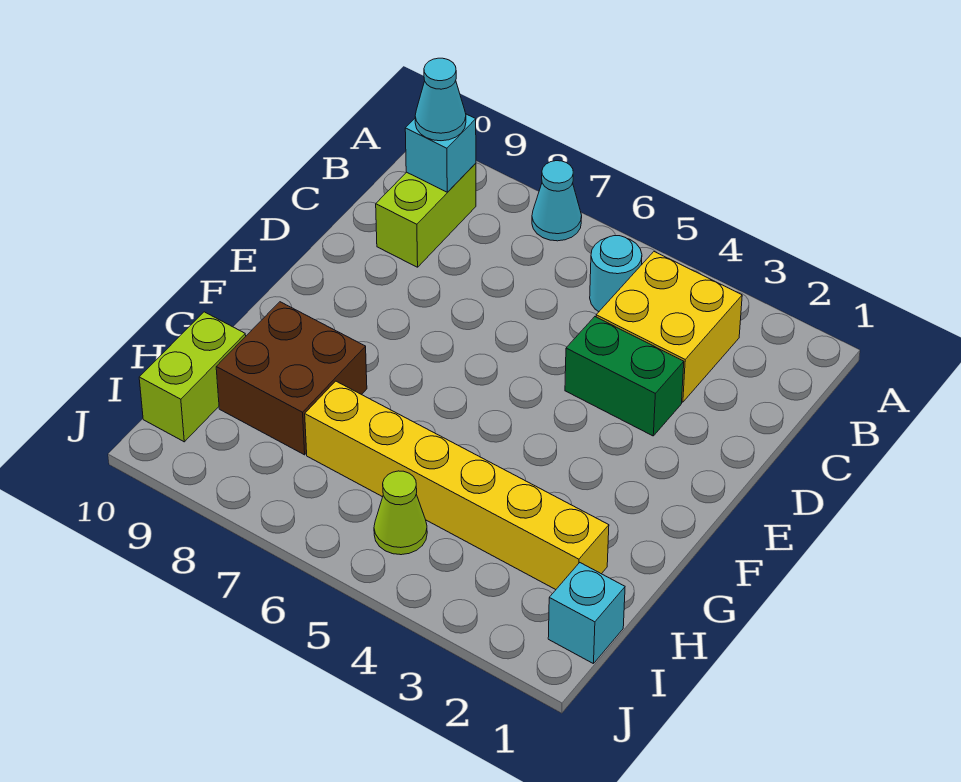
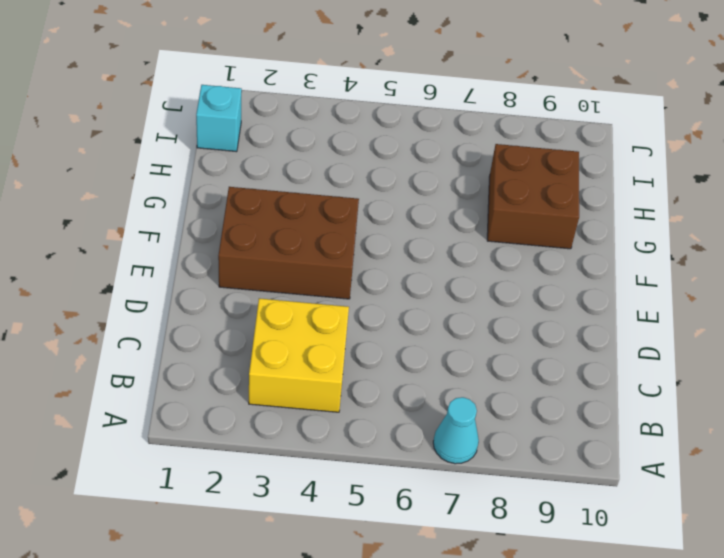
brown 2x3 brick [218,187,359,299] -> none
none -> cyan 1x1 round brick [590,236,642,312]
none -> lime 1x2 brick [376,163,476,267]
none -> green 1x2 brick [565,317,684,436]

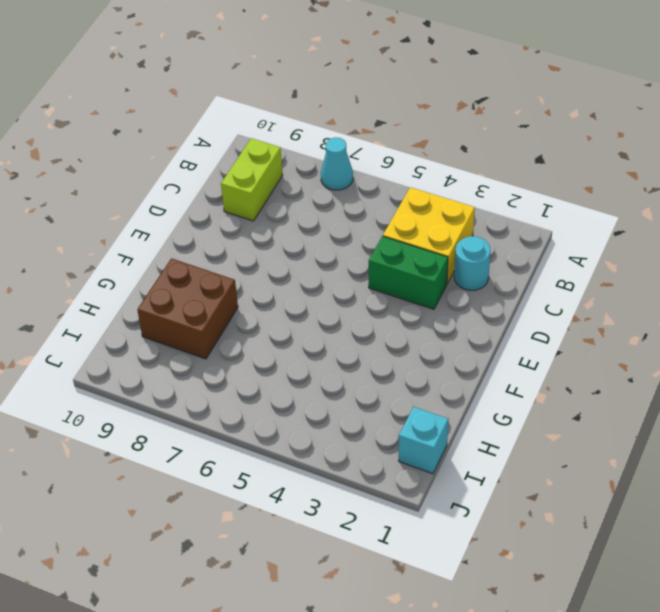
cyan 1x1 round brick [454,236,491,290] -> cyan 1x1 round brick moved to [590,236,642,312]
none -> yellow 1x6 brick [305,381,609,590]
none -> lime 1x2 brick [139,312,246,442]
none -> lime 1x1 cone [374,471,427,555]

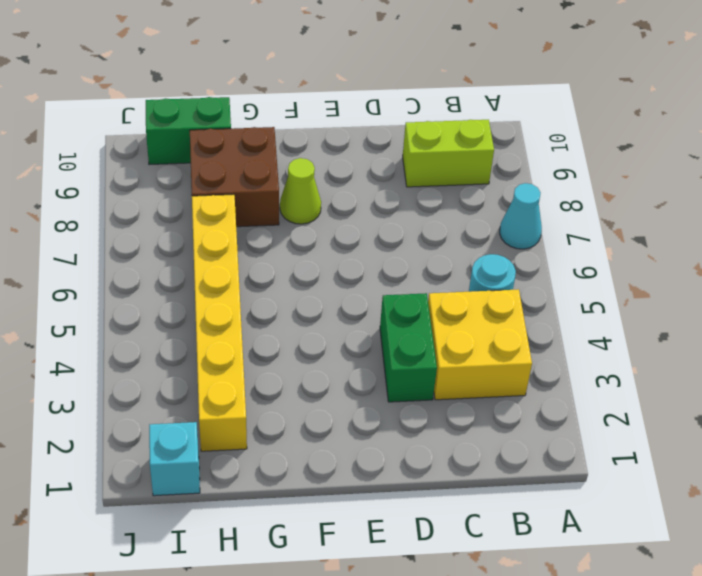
lime 1x1 cone [280,158,321,224] -> lime 1x1 cone moved to [374,471,427,555]
green 1x2 brick [146,97,231,165] -> lime 1x2 brick [139,312,246,442]
none -> cyan 1x1 brick [405,114,476,192]
none -> cyan 1x1 cone [415,58,466,141]

